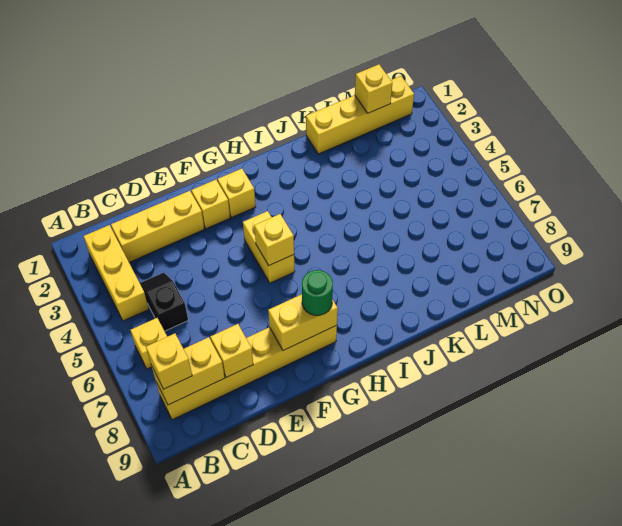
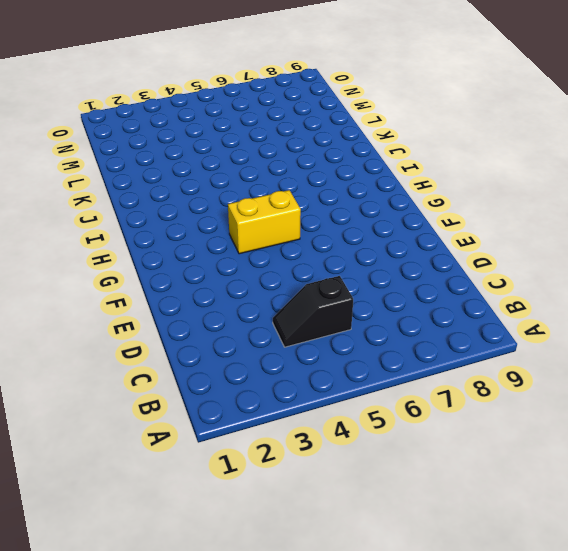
none -> yellow 1x3 brick [84,225,149,321]
none -> yellow 1x1 brick [130,318,167,369]
none -> yellow 1x6 brick [156,325,337,420]

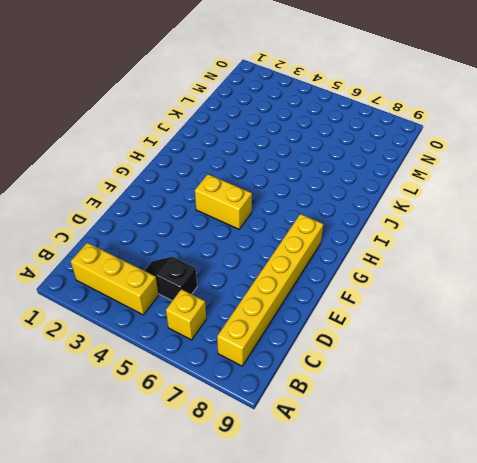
none -> yellow 1x3 brick [111,191,204,262]
none -> yellow 1x1 brick [191,180,230,229]
none -> yellow 1x1 brick [218,169,256,217]

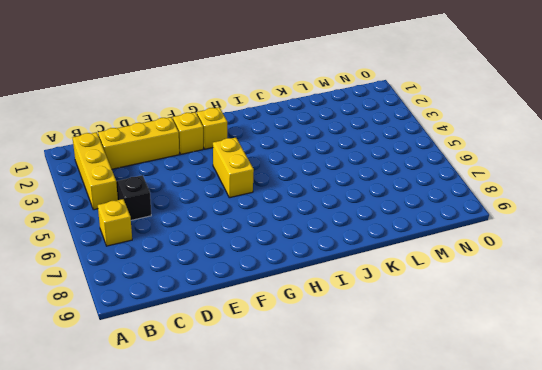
none -> yellow 1x6 brick [156,325,337,420]
none -> yellow 1x4 brick [306,76,414,154]
none -> yellow 1x2 brick [152,337,225,405]

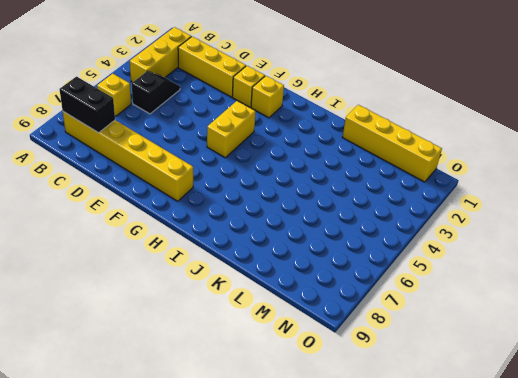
black 1x2 brick [59,77,115,133] -> yellow 1x2 brick [152,337,225,405]
none -> yellow 1x1 brick [210,324,253,377]
none -> yellow 1x2 brick [268,294,338,350]
none -> yellow 1x1 brick [254,214,294,265]

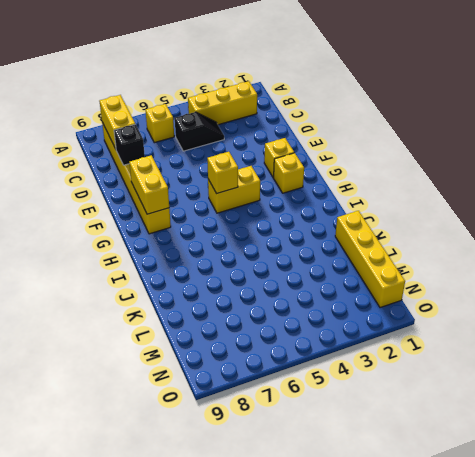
black 1x1 brick [114,124,145,165] -> yellow 1x1 brick [210,324,253,377]
none -> yellow 1x3 brick [111,191,204,262]
none -> yellow 1x1 brick [355,64,392,113]
none -> yellow 1x1 brick [146,334,192,389]

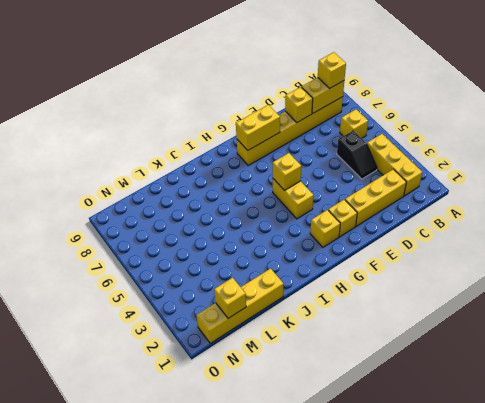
none -> green 1x1 round brick [302,270,333,315]

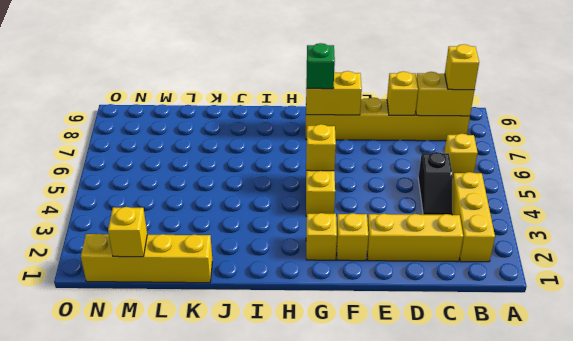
green 1x1 brick [307,43,335,89] -> green 1x1 round brick [302,270,333,315]

